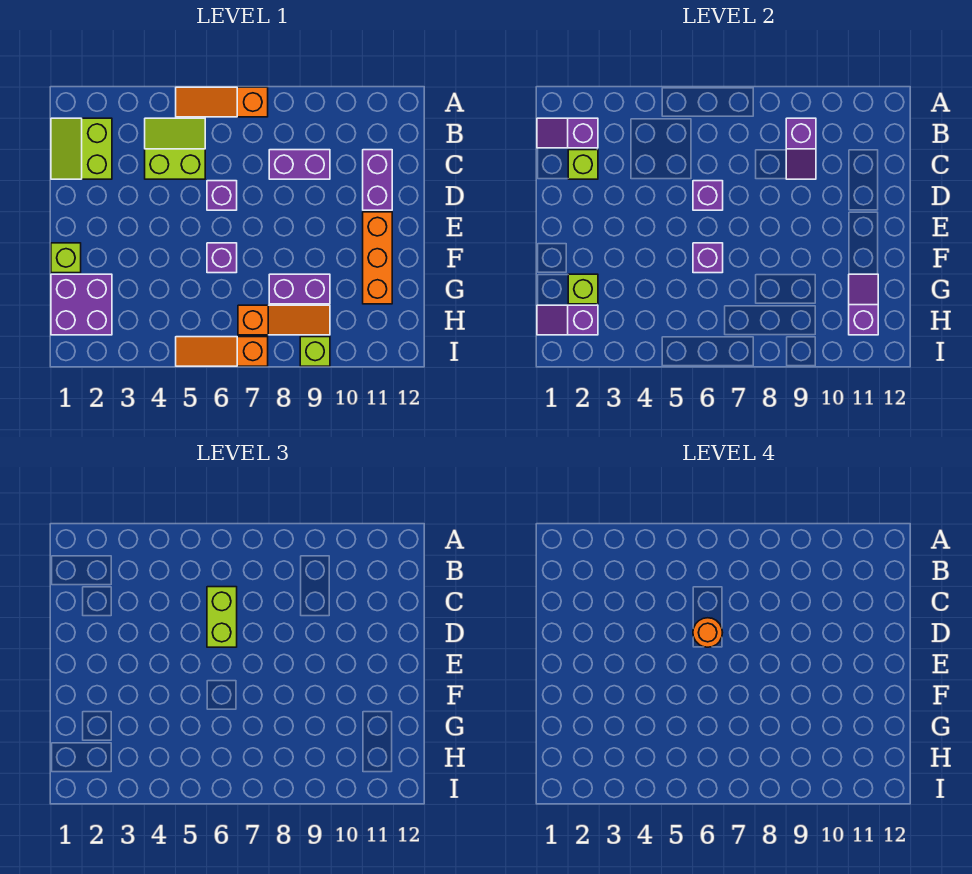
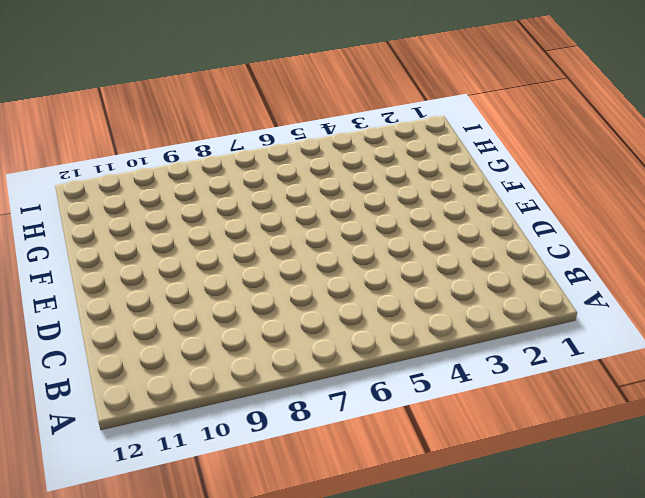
none -> orange 1x3 slope [176,87,268,117]
none -> lime 2x2 slope [51,118,112,179]
none -> lime 2x2 slope [145,118,205,179]

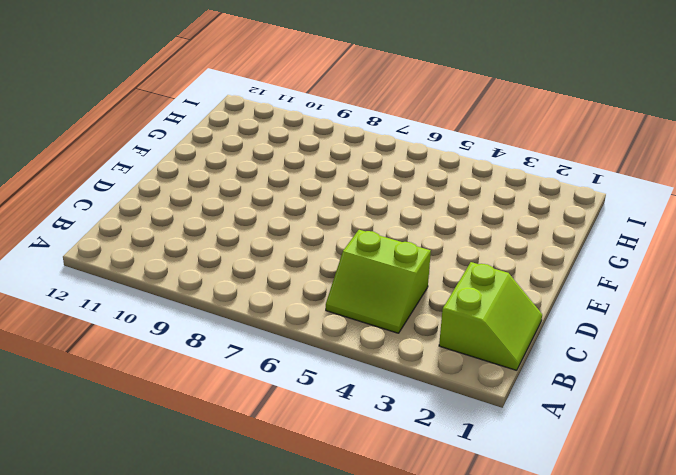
none -> orange 1x3 slope [176,87,268,117]
none -> purple 1x2 brick [269,150,330,179]
none -> purple 1x2 brick [363,150,392,210]

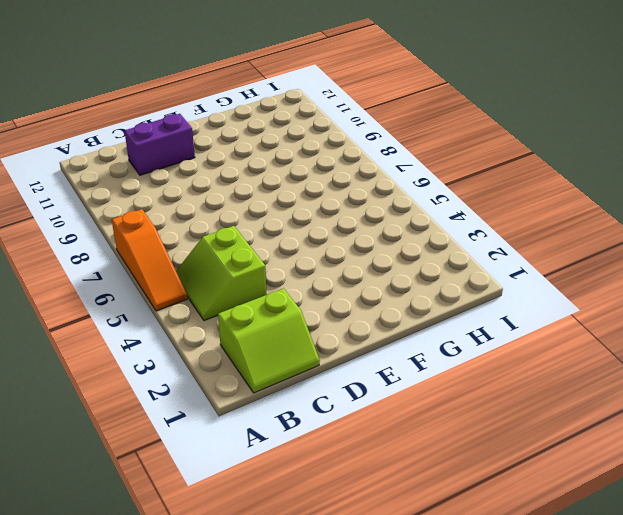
none -> purple 1x2 brick [269,150,330,179]
none -> purple 1x1 brick [207,181,237,210]
none -> orange 1x3 brick [363,212,392,304]

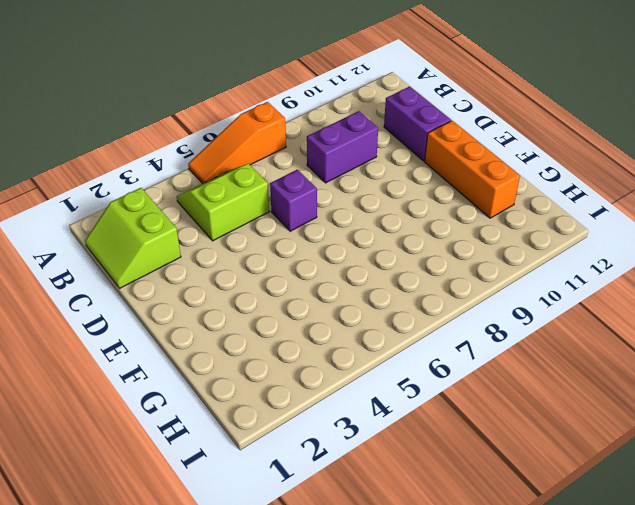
none -> lime 1x1 brick [51,243,81,273]
none -> purple 1x1 brick [207,243,237,273]
none -> purple 2x2 brick [51,274,112,335]

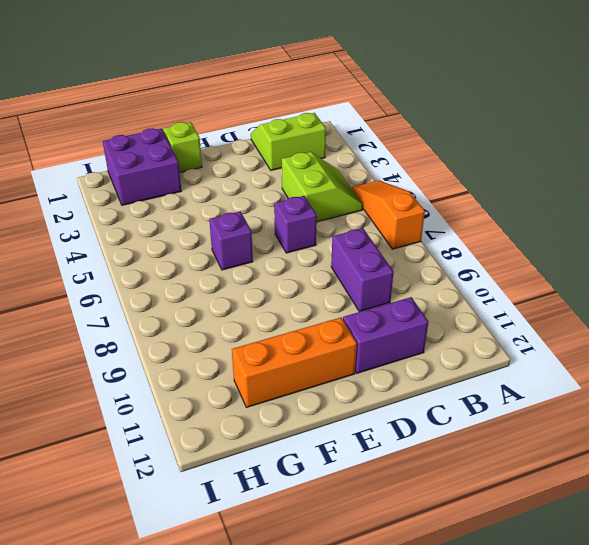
none -> purple 1x2 brick [269,274,330,304]
none -> orange 1x3 slope [238,305,330,335]
none -> orange 1x3 slope [176,337,268,366]

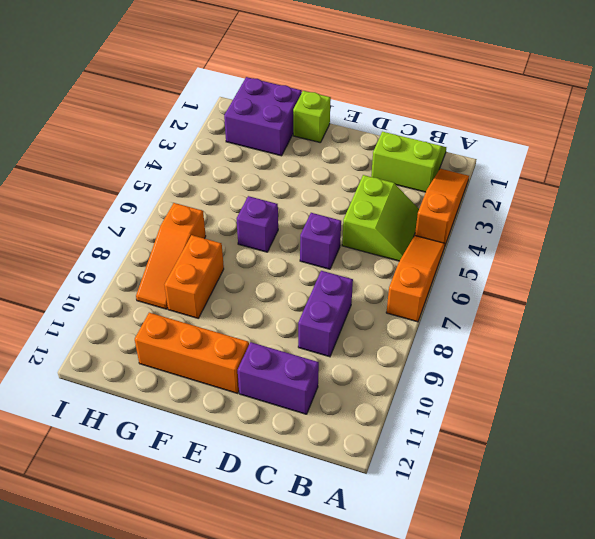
orange 1x3 slope [415,169,469,245] -> orange 1x3 slope moved to [176,337,268,366]
orange 1x2 brick [165,235,224,318] -> purple 1x2 brick [269,274,330,304]
none -> lime 1x1 brick [300,337,330,366]
none -> purple 1x2 slope [537,118,598,148]
none -> purple 1x2 slope [786,118,816,179]

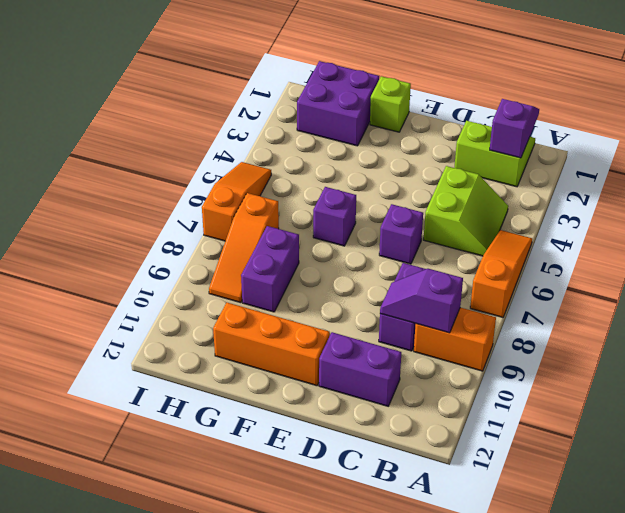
orange 1x2 brick [414,308,496,371] -> none
none -> lime 1x1 brick [300,337,330,366]
none -> lime 1x1 brick [568,150,598,179]
none -> purple 1x1 brick [693,181,723,210]

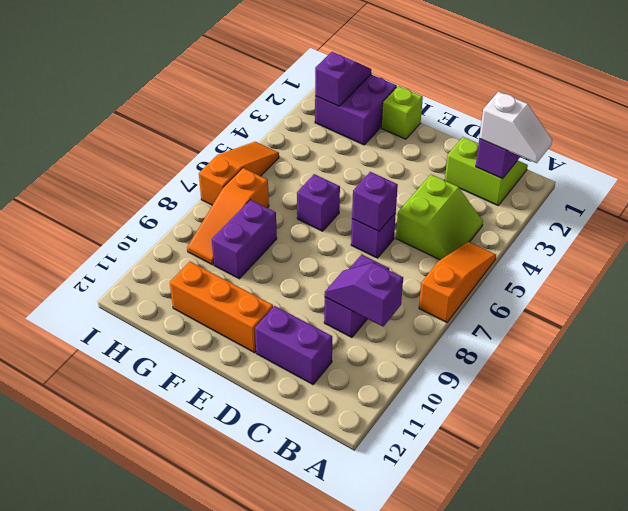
white 1x2 slope [479,92,552,163] -> none
none -> lime 1x1 brick [300,337,330,366]
none -> lime 1x1 brick [568,150,598,179]
none -> purple 1x1 brick [693,243,723,273]

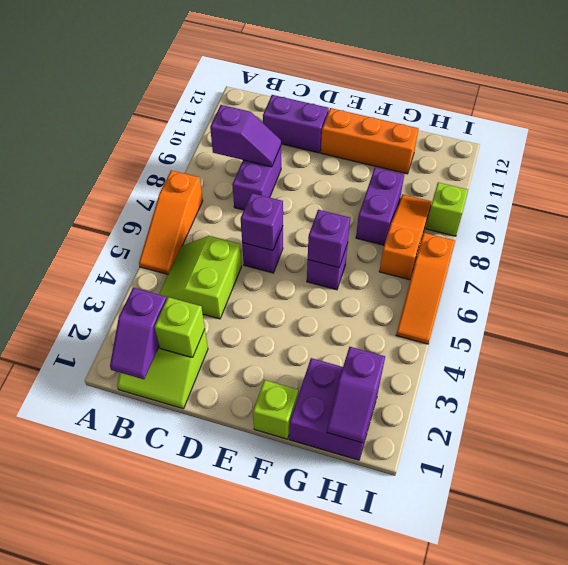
none -> lime 1x1 brick [568,274,598,304]
none -> purple 1x2 slope [849,274,878,335]
none -> lime 1x2 brick [207,587,237,647]

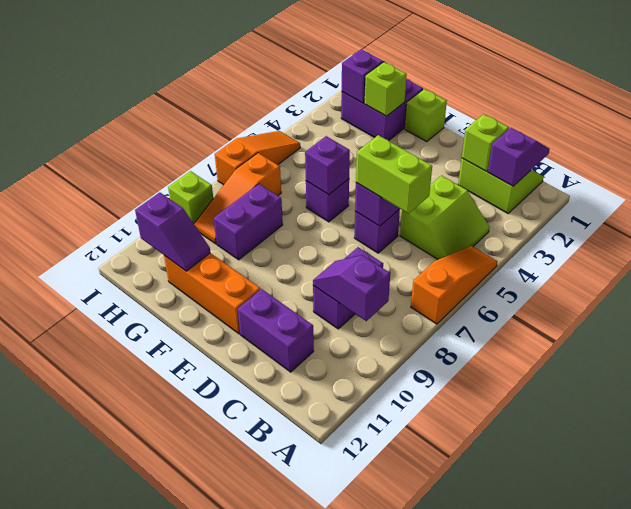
none -> orange 1x1 round brick [693,618,723,647]

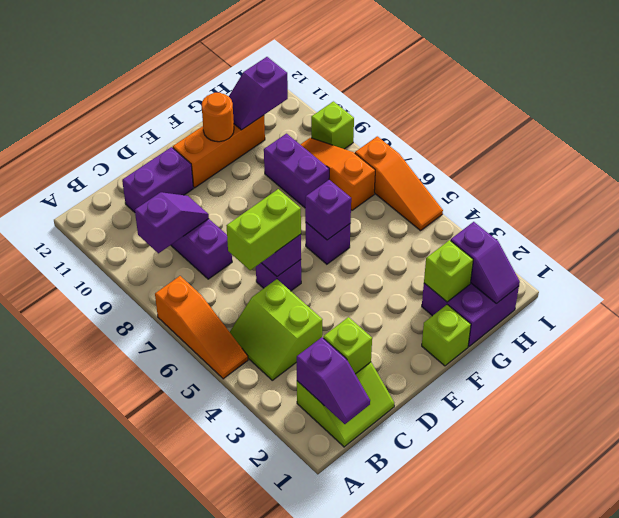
orange 1x1 round brick [202,93,234,142] -> orange 1x1 round brick moved to [693,618,723,647]

